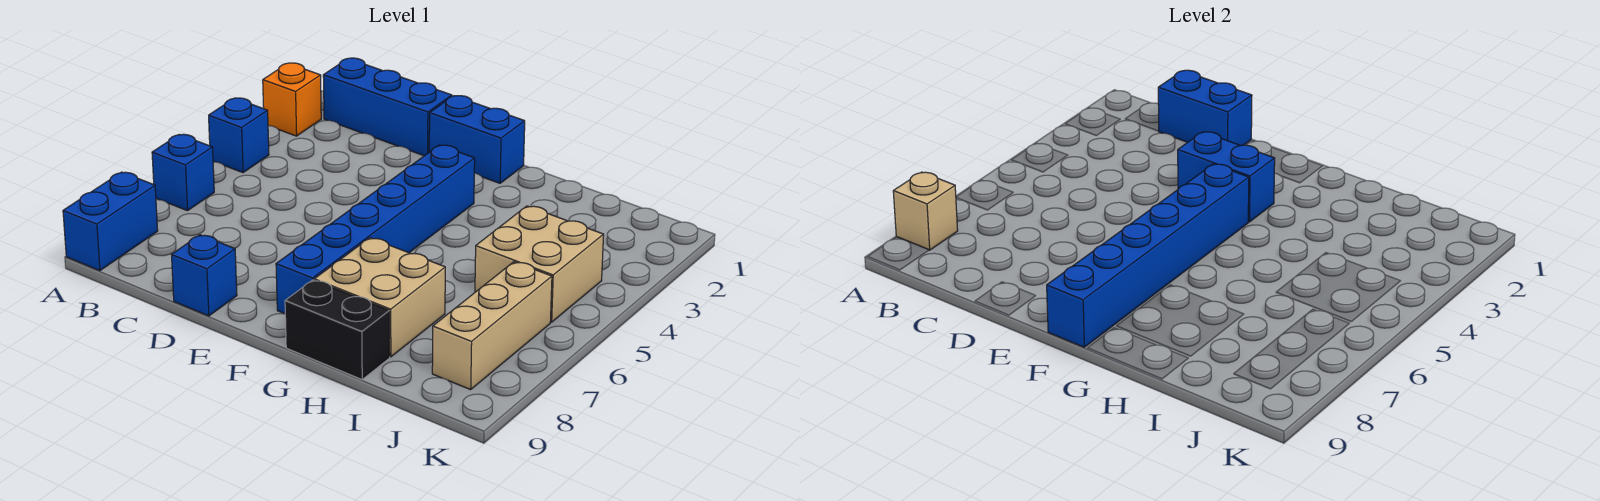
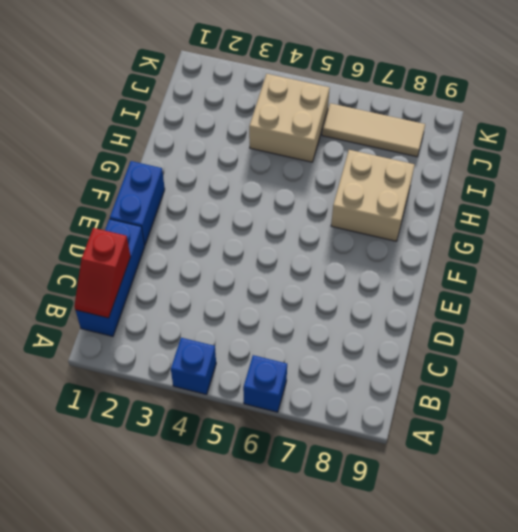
red 1x2 slope [74,228,131,318] -> blue 1x2 brick [1158,70,1252,145]
tan 1x3 tile [322,103,425,157] -> tan 1x3 brick [432,262,552,390]
none -> orange 1x1 brick [263,63,321,136]
none -> blue 1x2 brick [63,172,158,271]
none -> blue 1x1 brick [172,235,237,316]

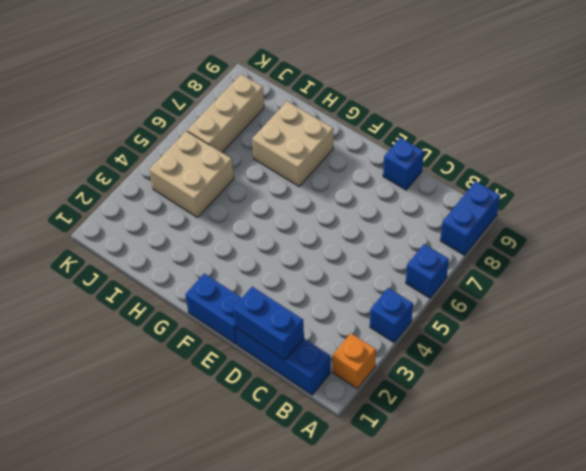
none -> blue 1x6 brick [276,145,475,314]
none -> black 1x2 brick [285,280,390,380]
none -> tan 1x1 brick [893,172,958,250]

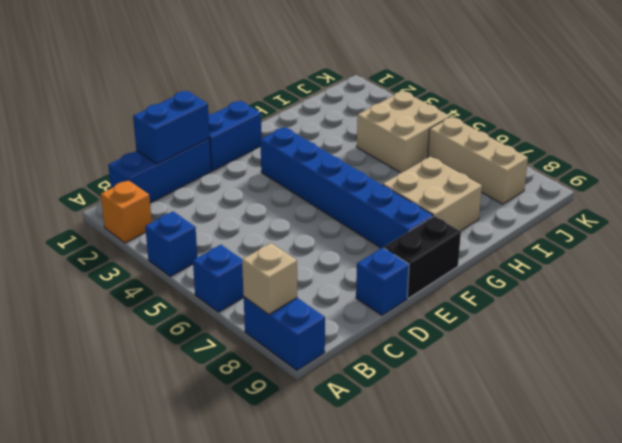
black 1x2 brick [384,216,461,298] -> black 1x2 brick moved to [285,280,390,380]
none -> blue 1x2 brick [1178,132,1275,222]
none -> blue 1x6 brick [1047,164,1249,347]

